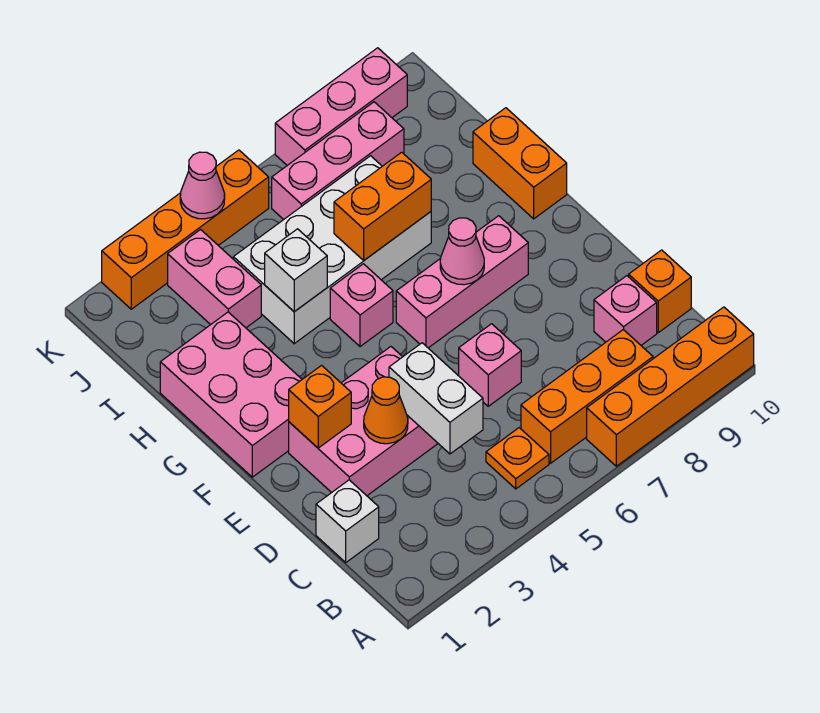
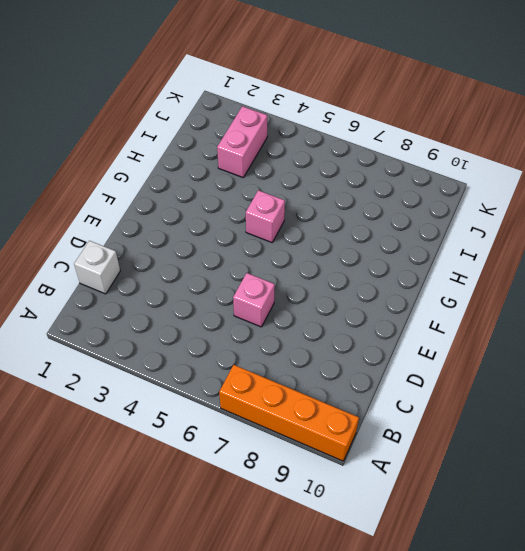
none -> orange 1x1 plate [486,428,549,489]
none -> orange 1x3 brick [521,330,653,463]
none -> pink 1x1 brick [594,276,657,345]

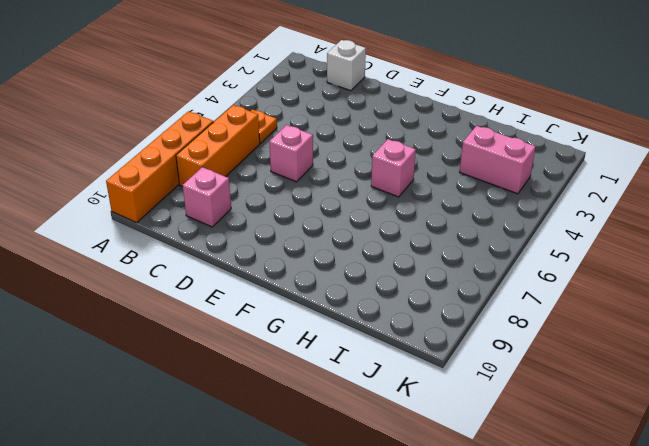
none -> orange 1x1 brick [629,250,691,333]
none -> pink 2x3 brick [289,347,438,496]
none -> pink 2x3 brick [160,312,302,477]

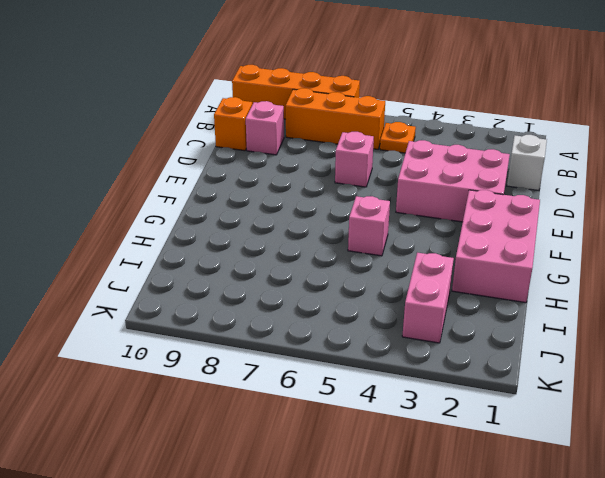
none -> pink 1x3 brick [396,216,528,348]
none -> orange 1x2 brick [473,108,567,219]
none -> white 2x4 brick [233,156,431,344]

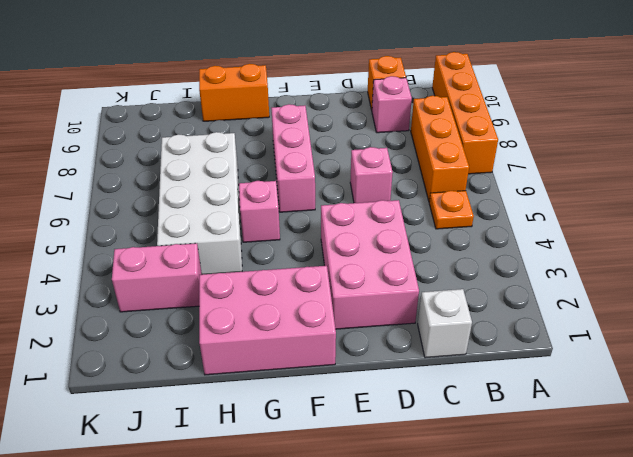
none -> pink 1x3 brick [272,102,404,220]
none -> orange 1x4 brick [102,150,269,309]
none -> pink 1x3 brick [275,48,407,165]

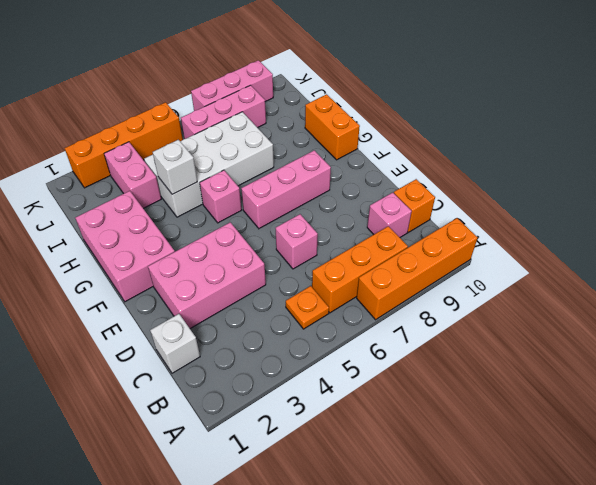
none -> white 1x2 brick [389,343,483,454]
none -> orange 1x1 cone [364,377,408,444]
none -> orange 1x1 brick [289,365,351,448]

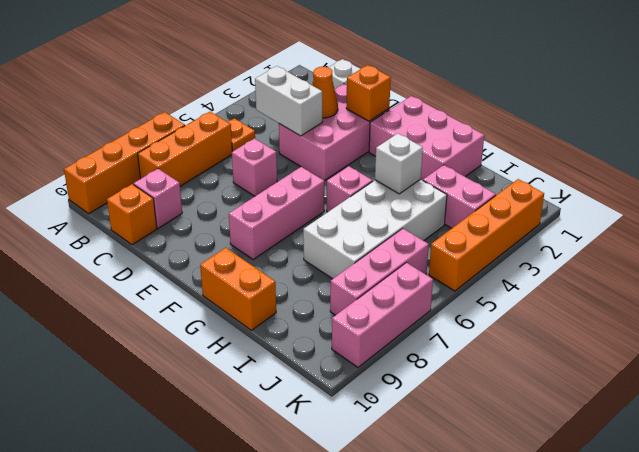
none -> pink 1x1 cone [440,218,484,285]
none -> orange 1x2 brick [334,152,431,260]
none -> pink 1x1 cone [180,152,225,219]

